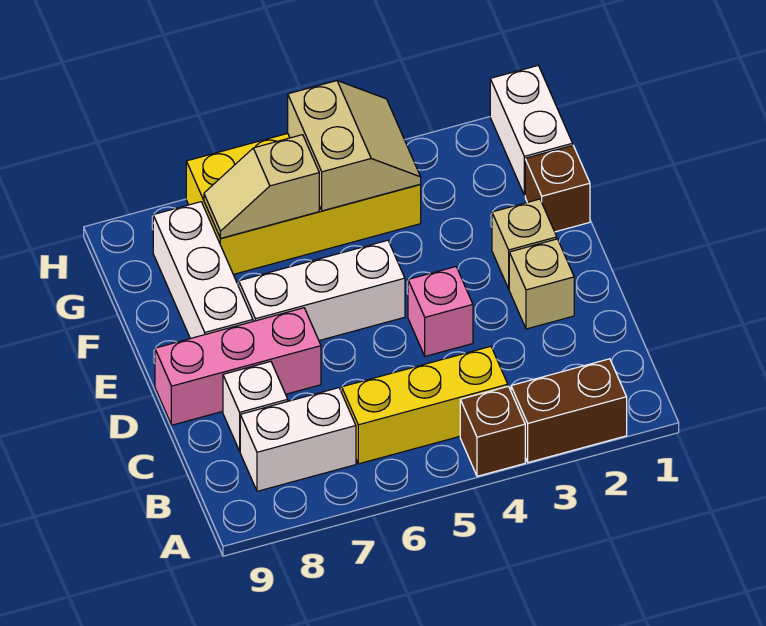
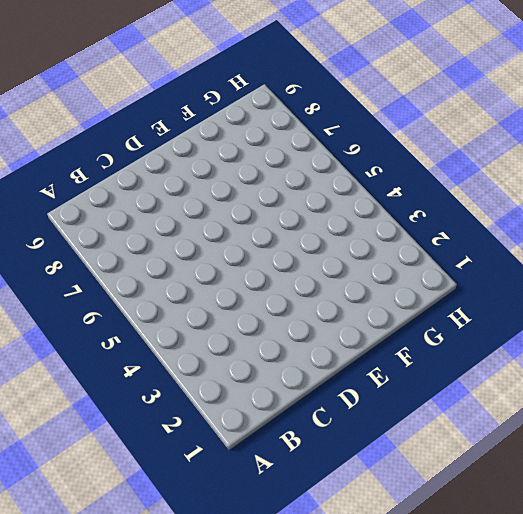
none -> brown 1x2 brick [511,359,627,462]
none -> brown 1x1 brick [460,386,525,476]
none -> yellow 1x3 brick [342,346,508,464]

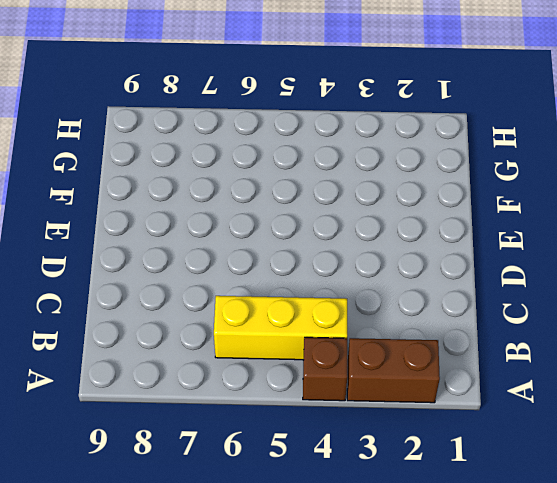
none -> white 1x2 brick [240,388,356,491]
none -> white 1x1 brick [223,362,288,451]
none -> tan 1x1 brick [509,239,574,329]

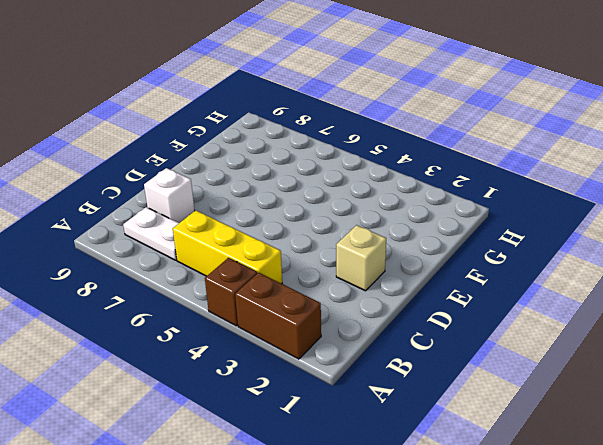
white 1x2 plate [123,207,179,260] -> white 1x2 brick [240,388,356,491]
none -> pink 1x1 brick [408,267,473,356]
none -> pink 1x3 brick [155,308,321,425]
none -> tan 1x1 brick [492,199,557,289]

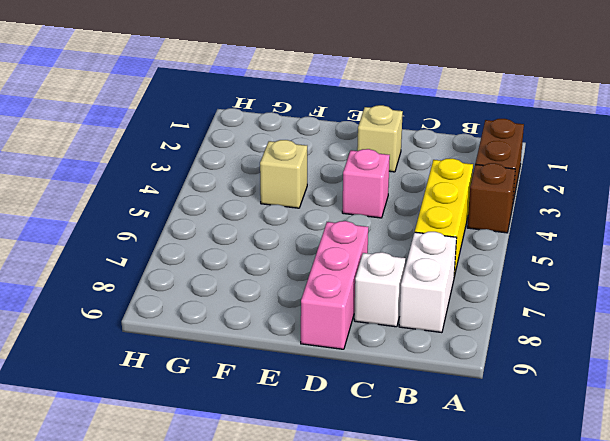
tan 1x1 brick [260,140,307,208] -> tan 1x1 brick moved to [492,199,557,289]
none -> white 1x3 brick [239,240,405,340]
none -> white 1x3 brick [153,202,253,339]
none -> brown 1x1 brick [525,145,590,232]

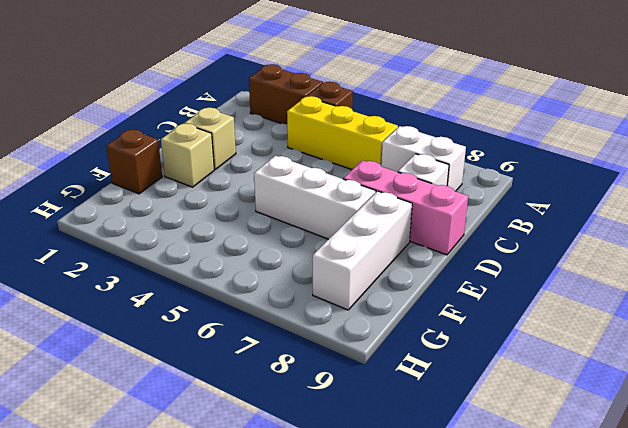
none -> pink 1x1 brick [408,267,473,356]
none -> white 1x2 brick [490,66,573,195]
none -> yellow 2x4 brick [186,134,421,274]

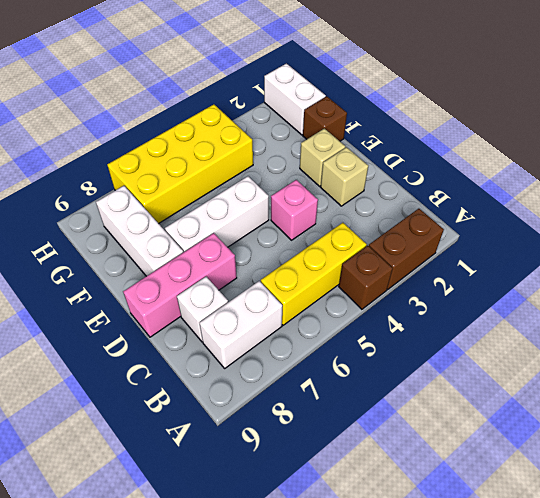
none -> tan 2x2 slope [288,81,421,211]
none -> tan 1x2 slope [204,135,319,239]

